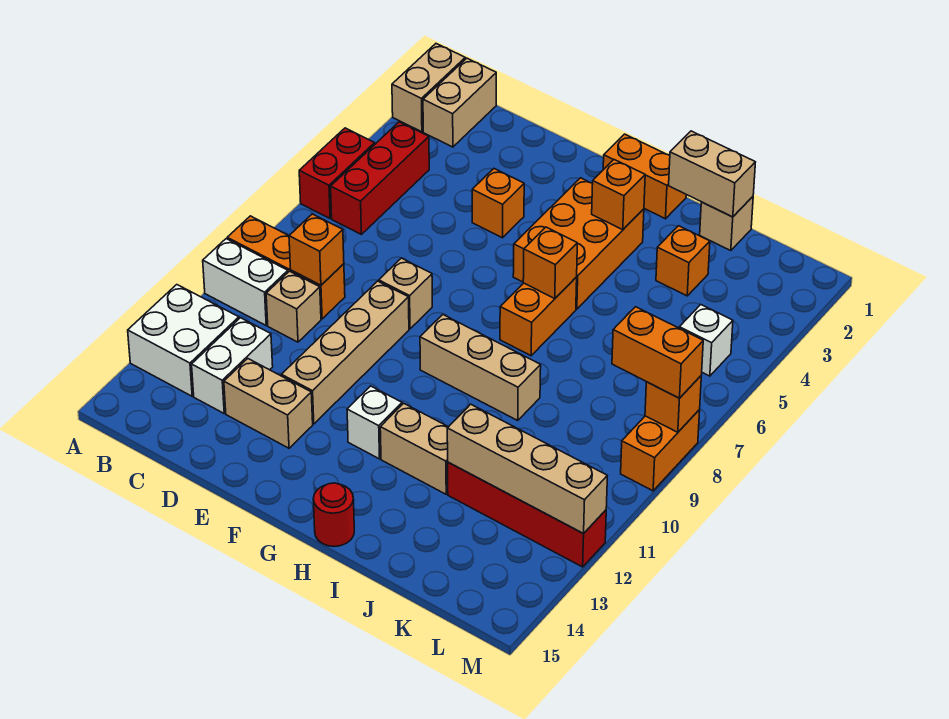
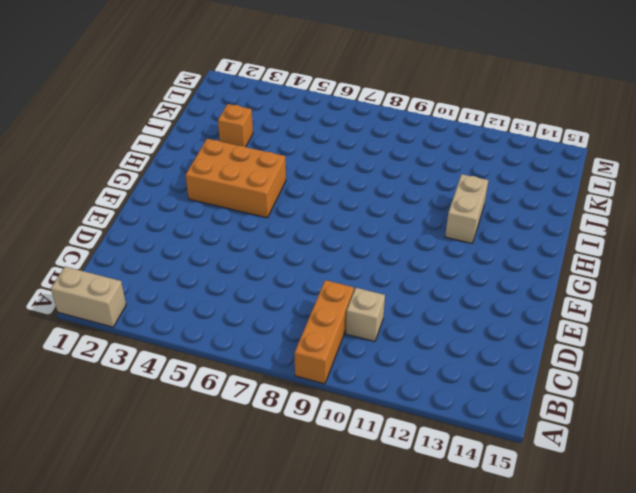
none -> red 1x2 brick [299,128,375,219]
none -> white 1x2 brick [203,239,288,325]
none -> white 2x2 brick [128,285,239,396]
none -> tan 1x2 brick [423,58,496,147]

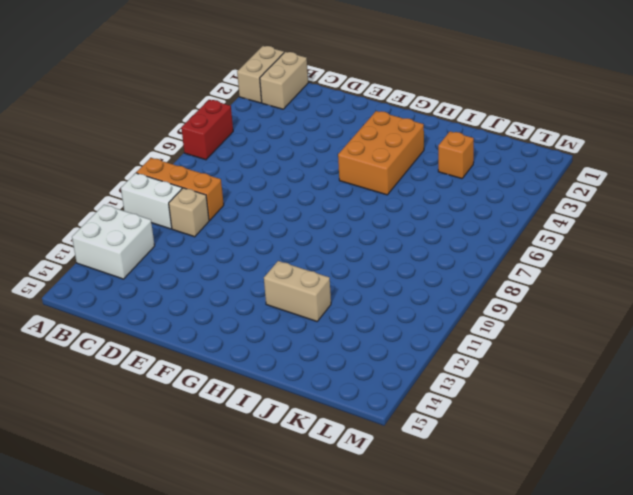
none -> red 1x3 brick [331,122,429,234]
none -> white 1x2 brick [192,318,273,413]
none -> tan 1x2 brick [224,359,313,448]
none -> orange 1x1 brick [472,169,524,238]

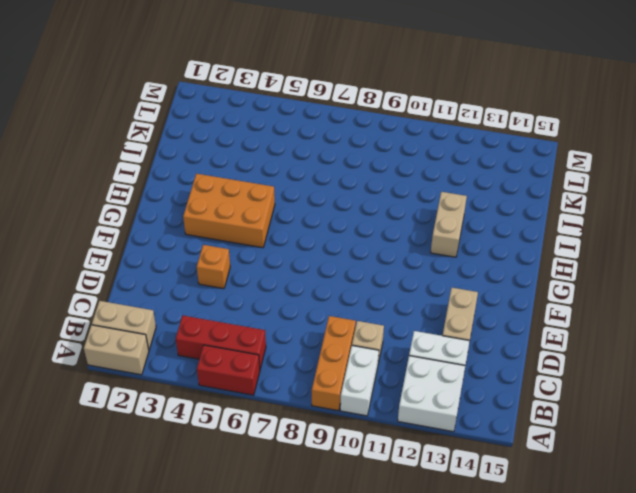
none -> tan 1x1 brick [379,258,432,329]
none -> tan 1x4 brick [281,281,409,424]
none -> orange 1x2 brick [603,134,686,219]
none -> tan 1x3 brick [420,315,541,420]

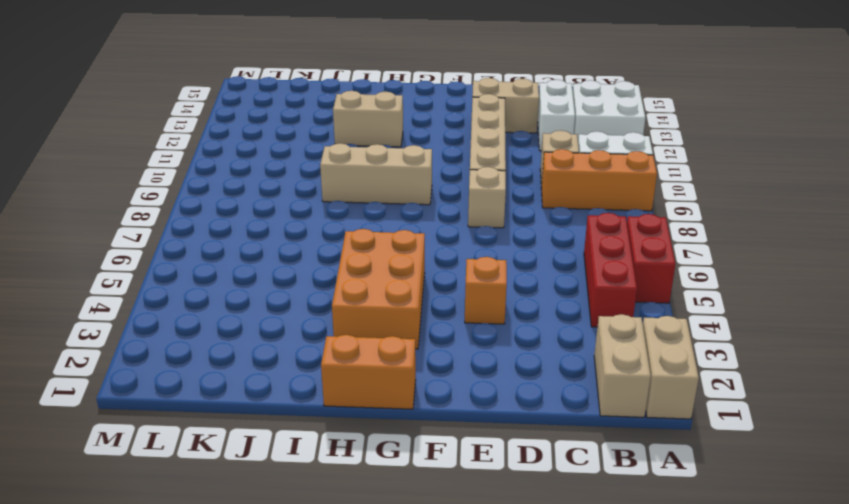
none -> white 1x1 brick [347,386,402,459]
none -> orange 1x2 brick [500,277,577,356]
none -> red 1x1 round brick [313,483,354,547]
none -> tan 1x1 brick [700,197,753,251]

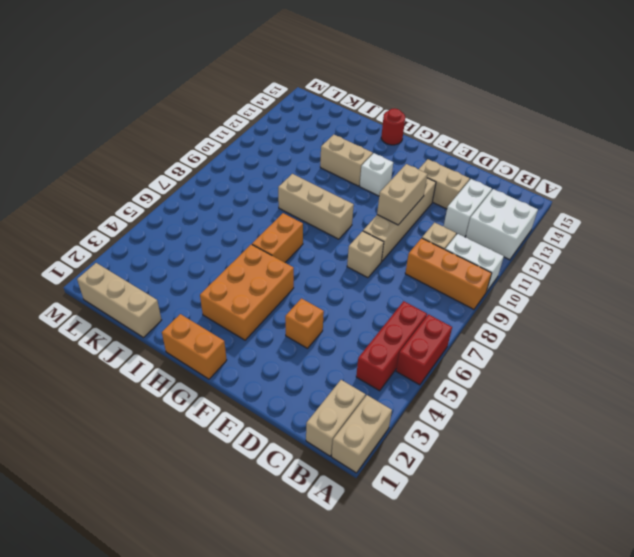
tan 1x2 brick [377,164,427,225] -> tan 1x2 brick turned to [669,131,755,217]
tan 1x3 brick [77,263,161,338] -> tan 1x1 brick [700,197,753,251]
none -> orange 1x1 brick [656,226,710,296]
none -> red 1x4 brick [448,462,606,567]
none -> white 1x1 brick [679,305,733,376]
none -> orange 1x2 brick [621,410,700,491]

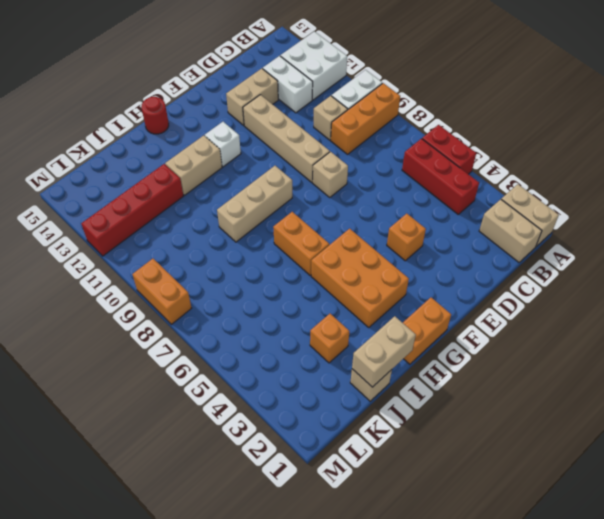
none -> white 1x1 brick [679,305,733,376]
none -> orange 1x1 brick [289,214,344,285]
none -> orange 1x1 brick [592,160,645,230]
none -> orange 1x1 brick [523,227,577,299]

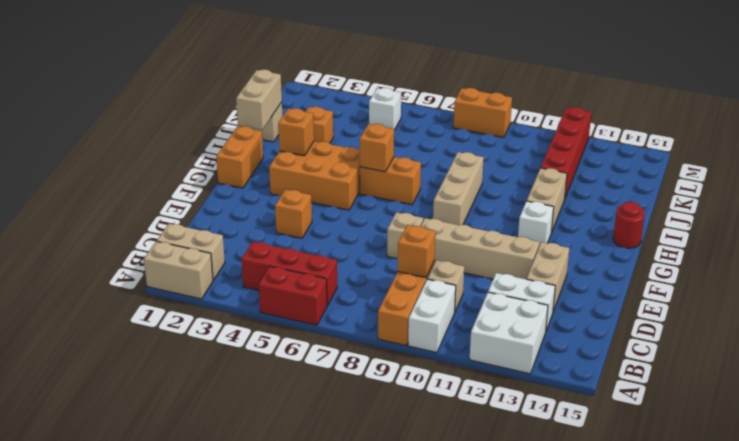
none -> tan 1x4 brick [447,404,607,534]
none -> orange 1x1 brick [645,376,701,432]
none -> orange 1x2 brick [612,307,703,398]

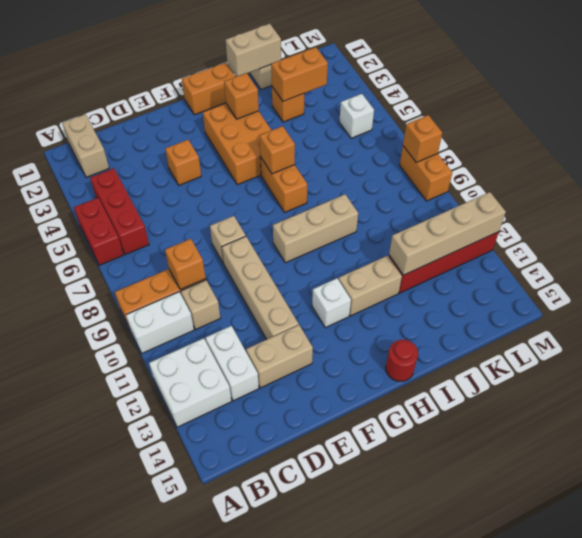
orange 1x2 brick [271,47,328,101] -> orange 1x2 brick moved to [612,307,703,398]
none -> tan 1x2 brick [392,44,465,132]

